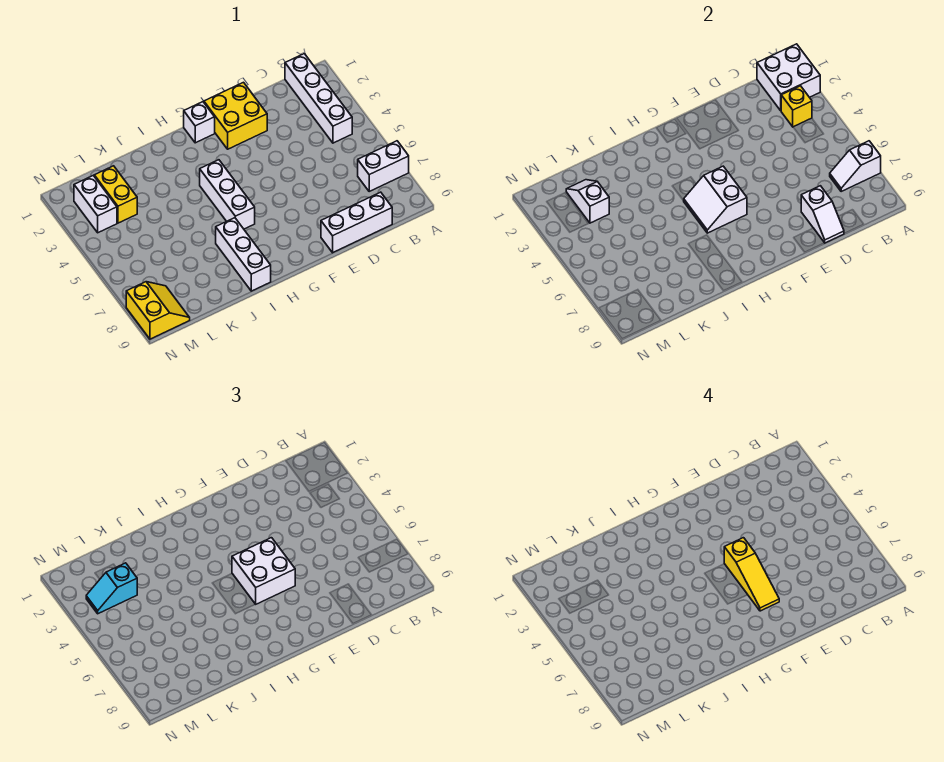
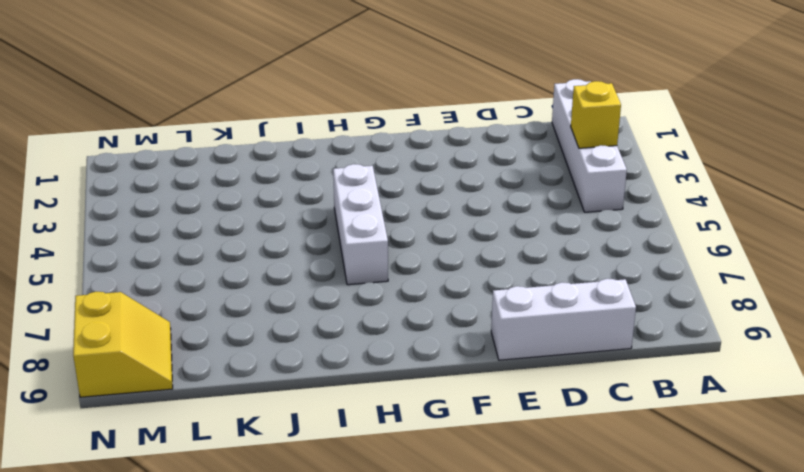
none -> white 1x2 brick [358,141,409,191]
none -> yellow 2x2 brick [204,82,267,149]
none -> white 1x1 brick [184,102,215,143]

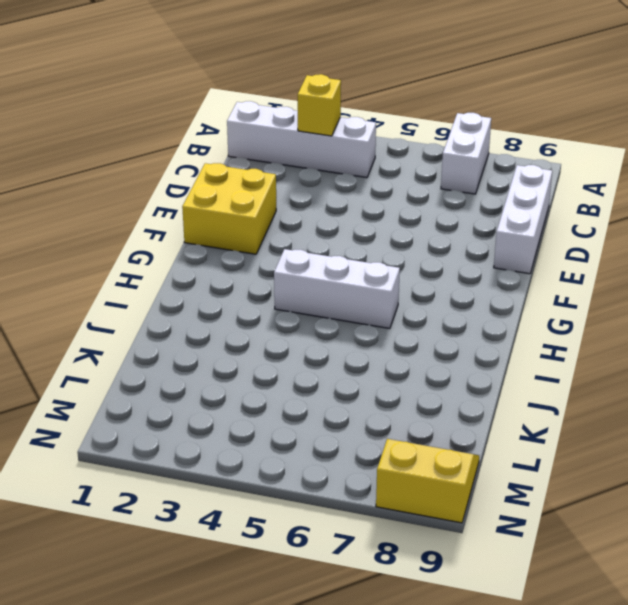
none -> white 1x1 brick [184,102,215,143]
none -> white 1x3 brick [216,218,271,291]
none -> yellow 1x2 brick [94,166,137,223]

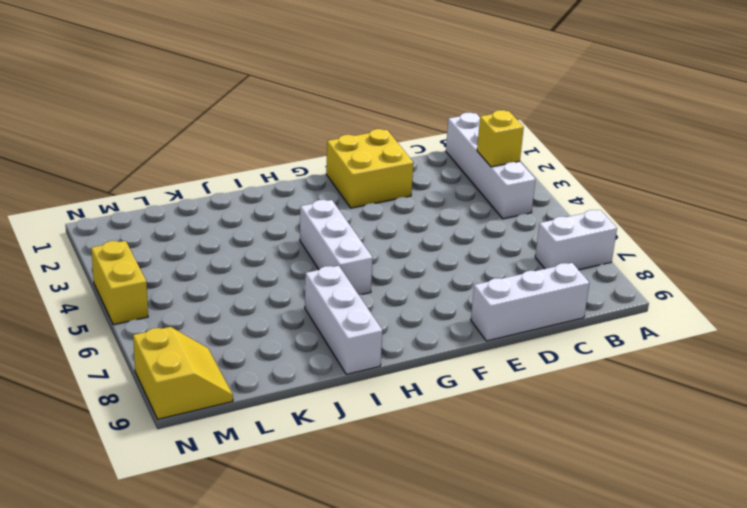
yellow 1x2 brick [91,241,148,325] -> yellow 1x2 brick moved to [94,166,137,223]
none -> white 1x1 brick [184,102,215,143]
none -> white 1x2 brick [74,176,117,233]
none -> white 2x2 brick [757,44,820,111]

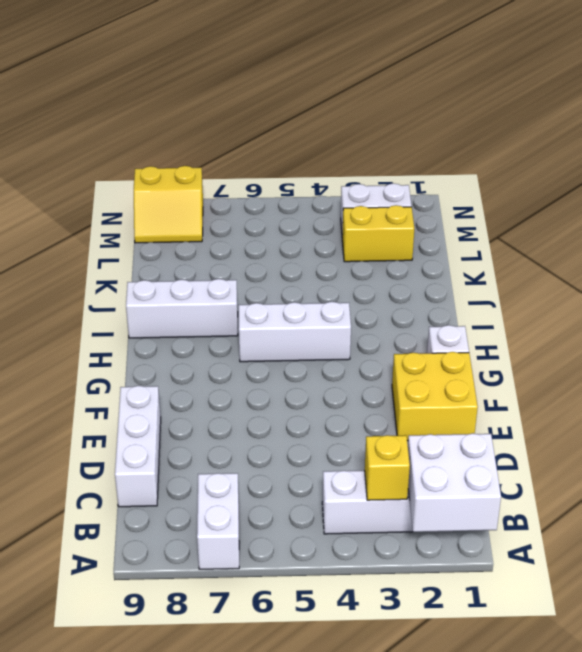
none -> white 1x2 slope [830,141,881,191]
none -> white 1x2 slope [801,186,844,243]
none -> white 2x2 slope [684,166,747,233]

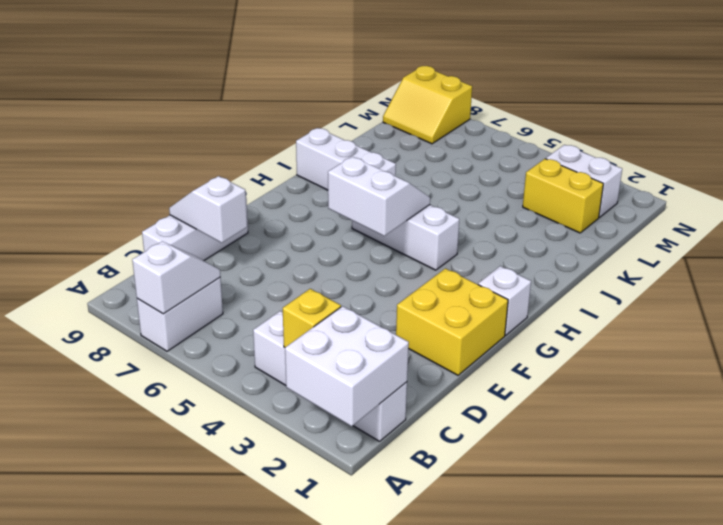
none -> white 1x2 slope [566,180,609,223]
none -> white 2x2 brick [232,538,295,604]
none -> cyan 1x2 slope [86,563,137,614]

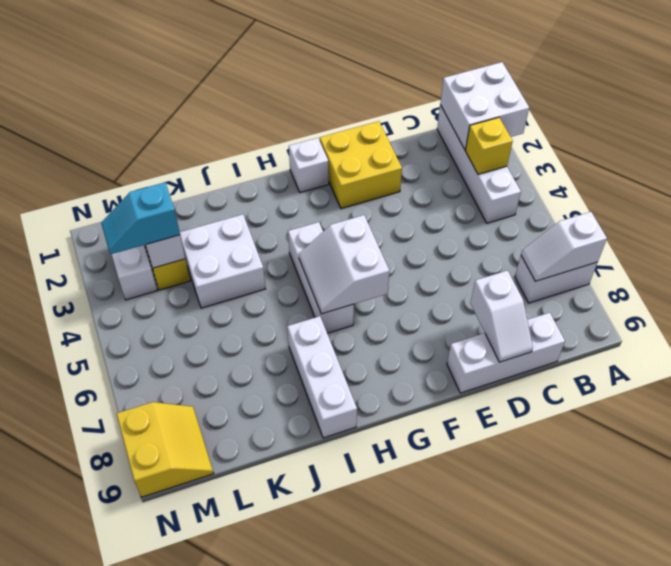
white 2x2 brick [180,214,266,308] -> white 2x2 brick moved to [232,538,295,604]
none -> yellow 1x3 slope [724,538,779,611]

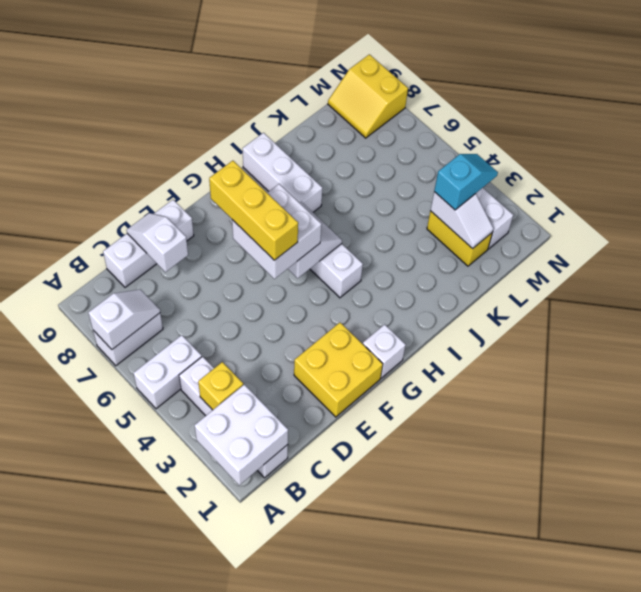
white 1x2 brick [133,335,202,409] -> none
yellow 1x3 brick [209,161,298,260] -> yellow 1x3 slope [724,538,779,611]

